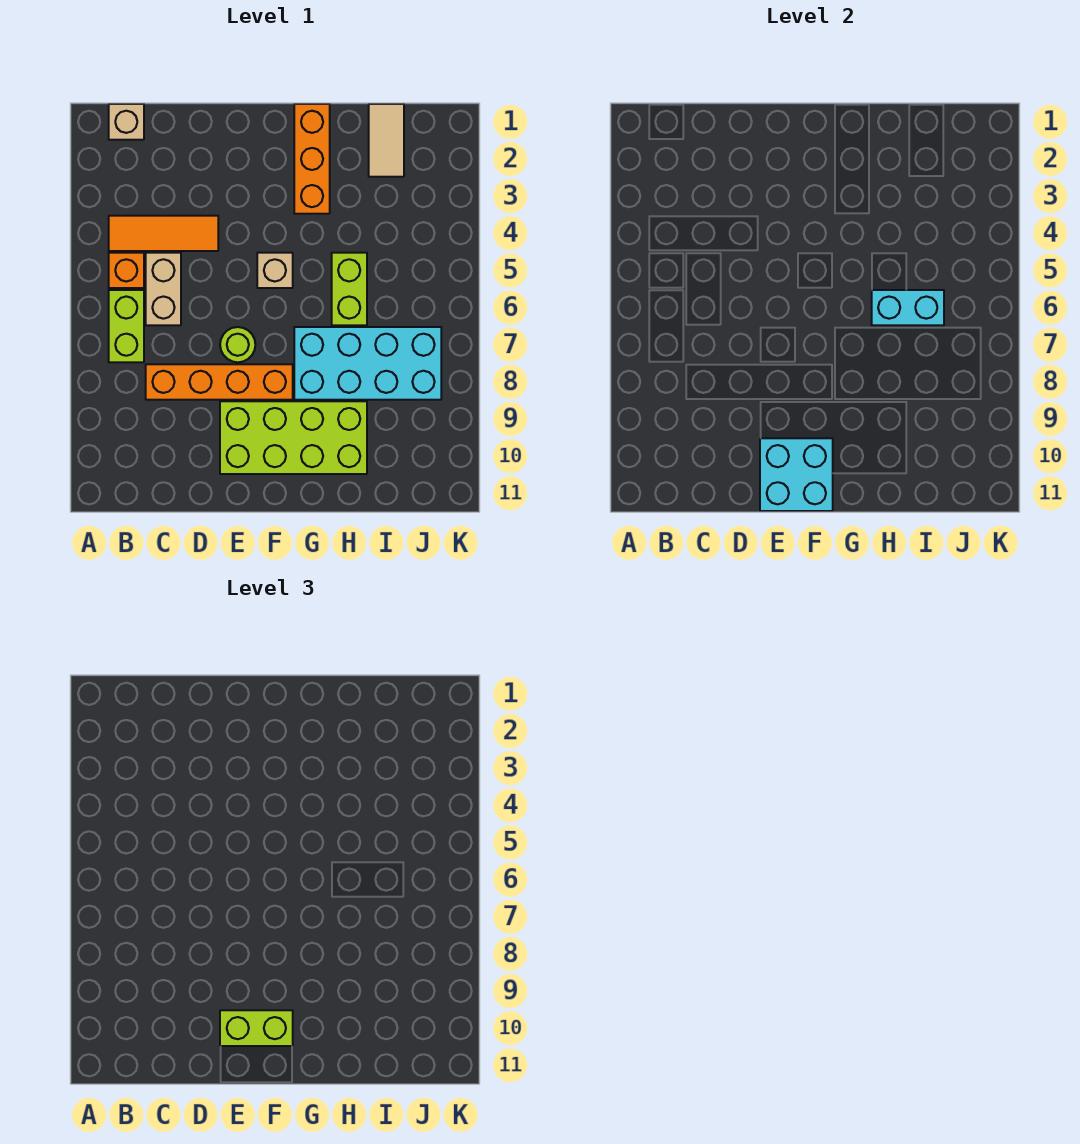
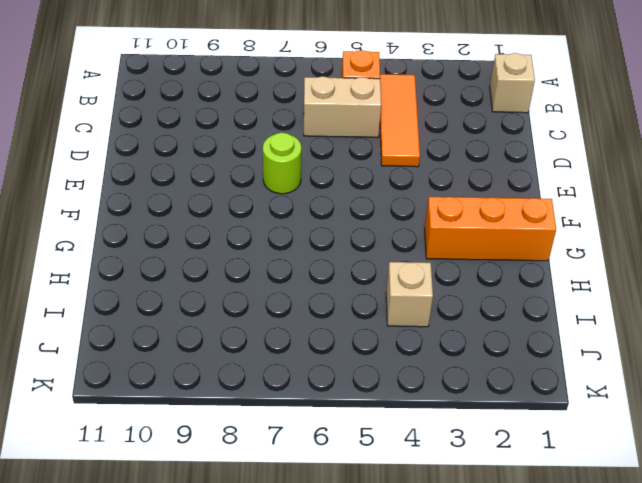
tan 1x1 brick [386,262,433,327] -> tan 1x1 brick moved to [257,253,293,288]
none -> lime 1x2 brick [109,290,144,362]
none -> orange 1x4 brick [146,364,293,400]
none -> lime 2x4 brick [220,401,367,474]

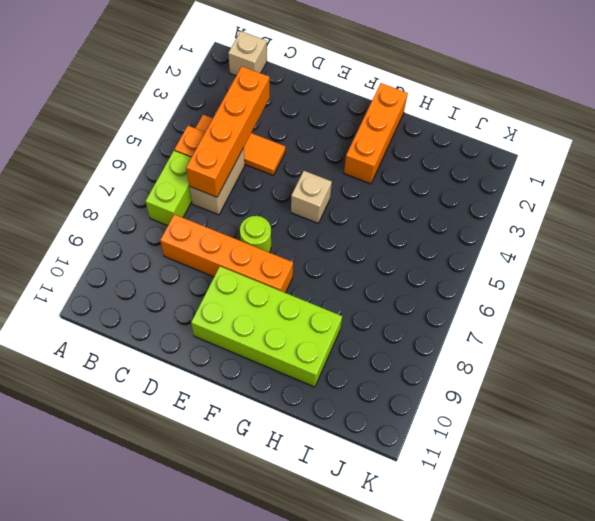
orange 1x4 brick [186,66,270,197] -> none
none -> cyan 2x4 brick [294,327,441,400]
none -> lime 1x2 brick [332,253,367,325]
none -> tan 1x2 tile [369,104,404,177]

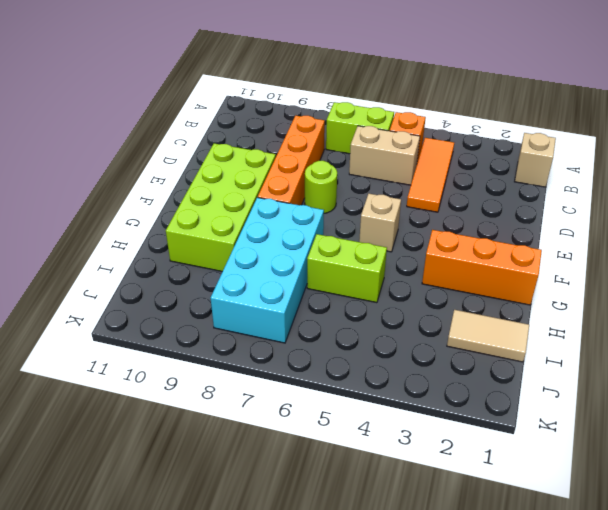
none -> cyan 2x2 brick [760,438,833,511]
none -> cyan 1x2 brick [872,290,944,325]
none -> lime 1x2 brick [220,1010,293,1046]

